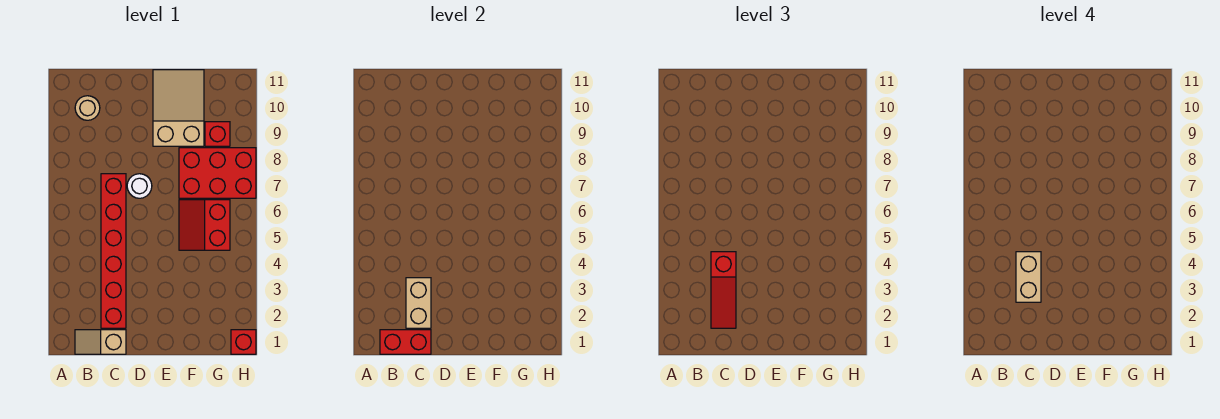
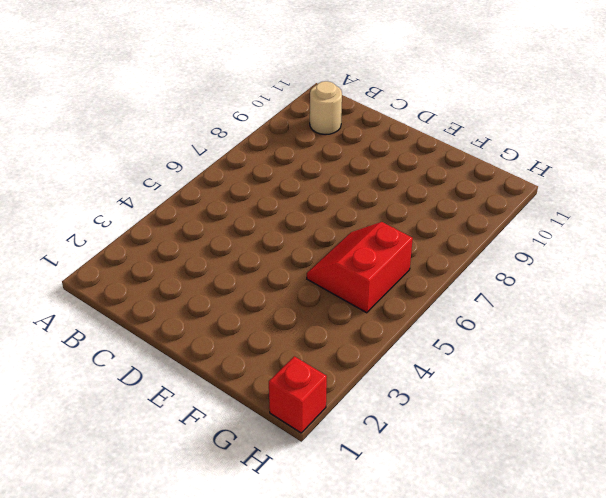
none -> tan 1x2 slope [75,330,126,354]
none -> red 1x6 brick [101,174,126,328]
none -> white 1x1 round brick [127,174,152,198]

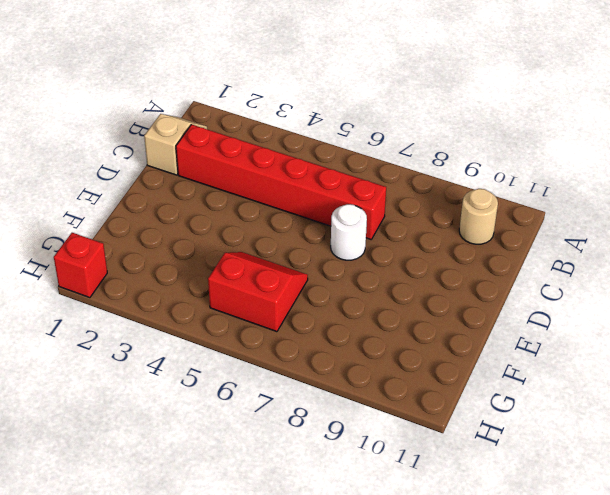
none -> tan 2x3 slope [153,70,204,146]
none -> red 2x3 brick [179,148,256,198]
none -> red 1x1 brick [205,122,230,146]

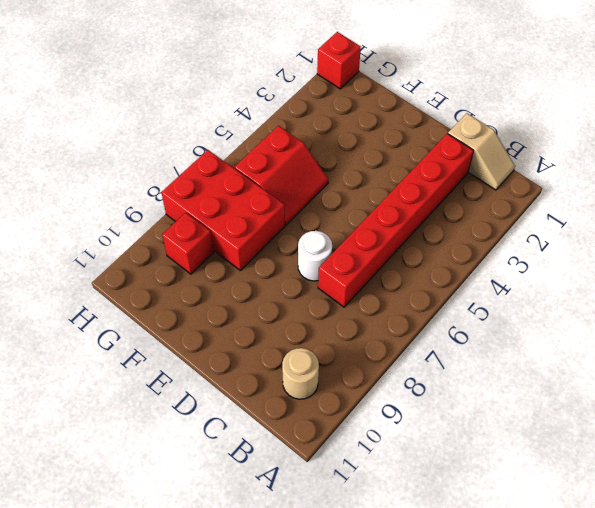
none -> tan 2x3 slope [153,70,204,146]
none -> red 1x2 brick [380,330,431,354]
none -> tan 1x2 brick [406,278,431,328]

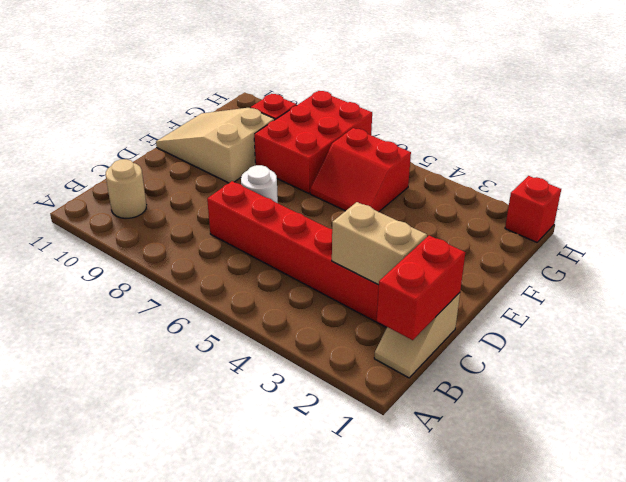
none -> red 1x3 slope [711,252,736,328]
none -> tan 1x2 brick [1016,252,1041,302]

